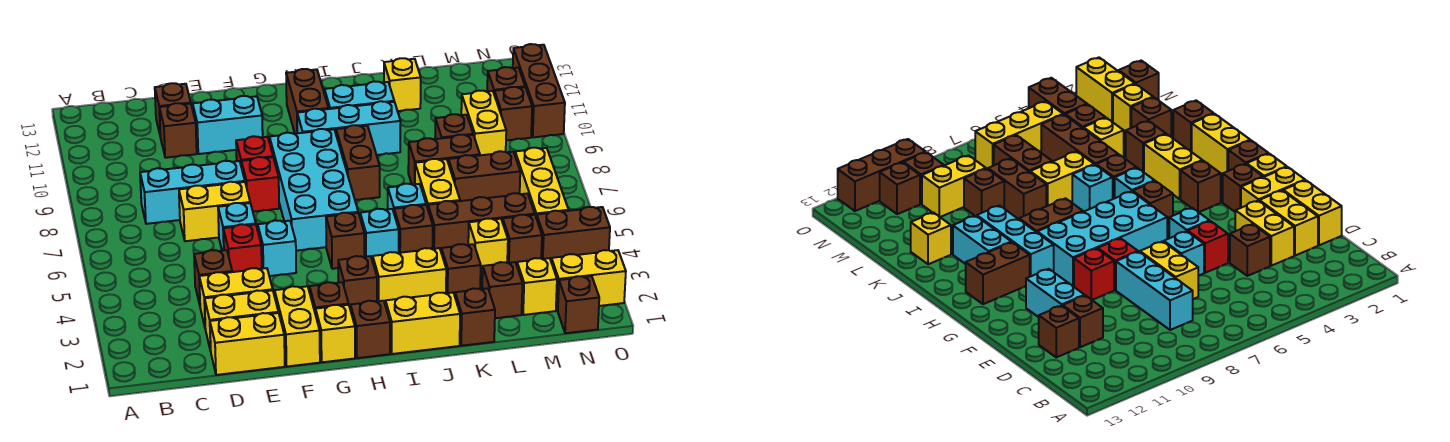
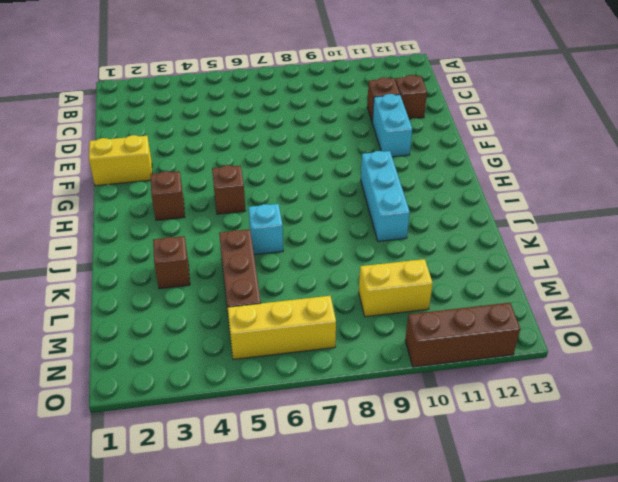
none -> cyan 1x3 brick [140,161,245,224]
none -> yellow 1x2 brick [210,313,285,375]
none -> yellow 1x2 brick [205,290,278,351]
none -> yellow 1x2 brick [199,268,273,326]

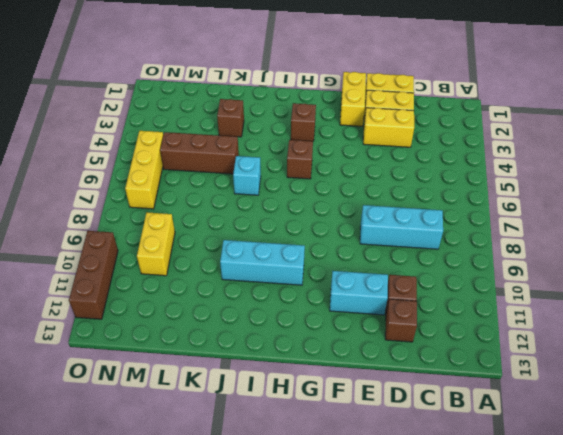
none -> brown 1x1 brick [194,250,232,304]
none -> yellow 1x2 brick [179,182,250,241]
none -> red 1x1 brick [223,224,262,272]
none -> cyan 1x1 brick [218,203,256,251]

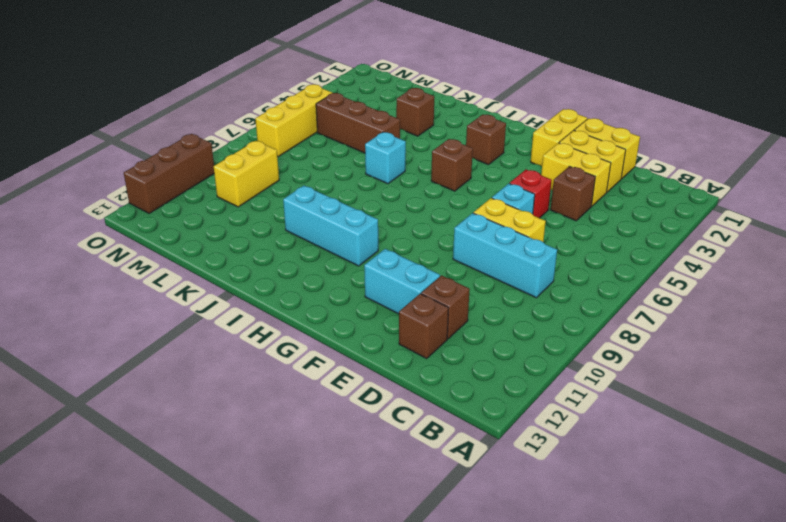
none -> cyan 1x1 brick [258,220,296,276]
none -> red 1x1 brick [241,157,279,212]
none -> red 1x1 brick [236,136,273,164]
none -> yellow 1x1 brick [316,305,355,362]

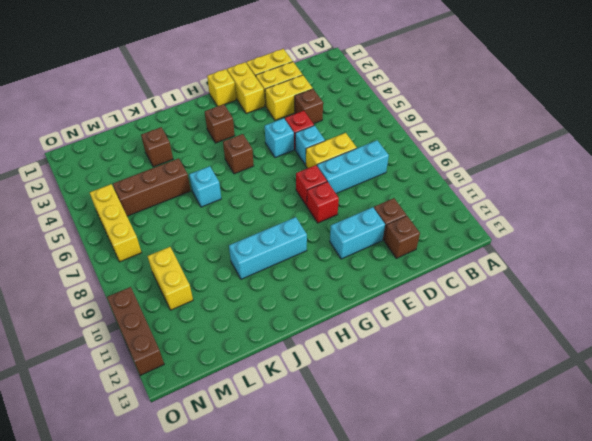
none -> brown 1x1 brick [310,282,349,315]
none -> cyan 2x4 brick [270,129,358,251]
none -> brown 1x1 brick [351,301,390,358]
none -> brown 1x2 brick [286,69,328,134]

